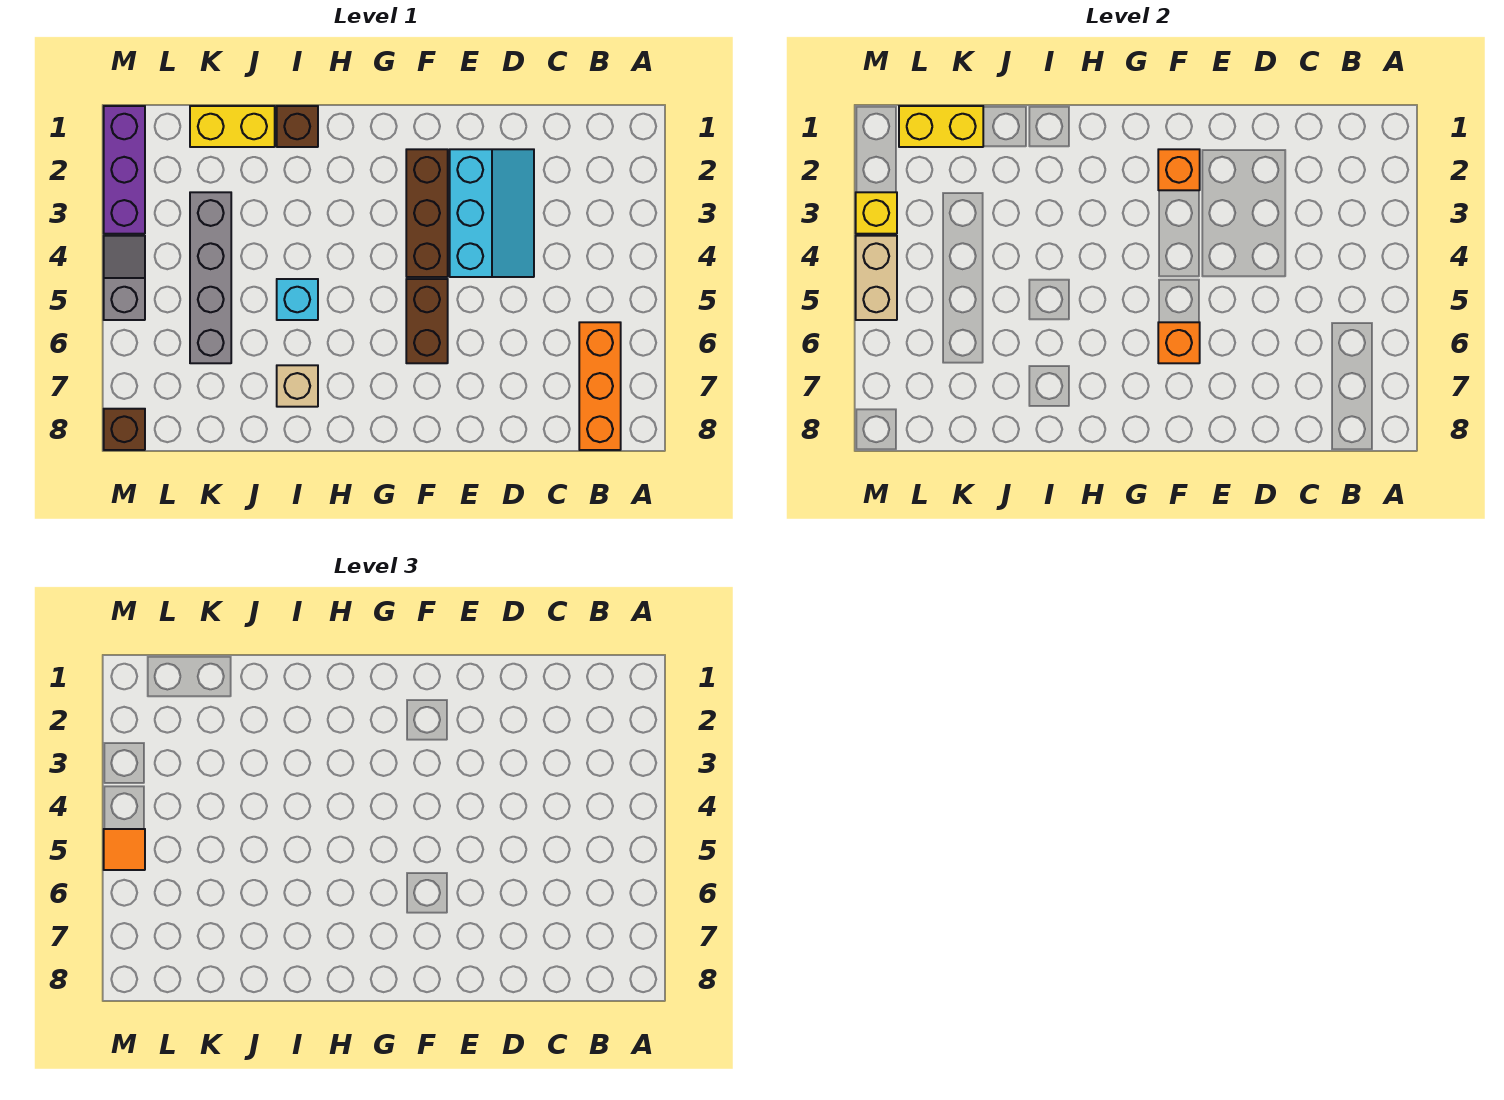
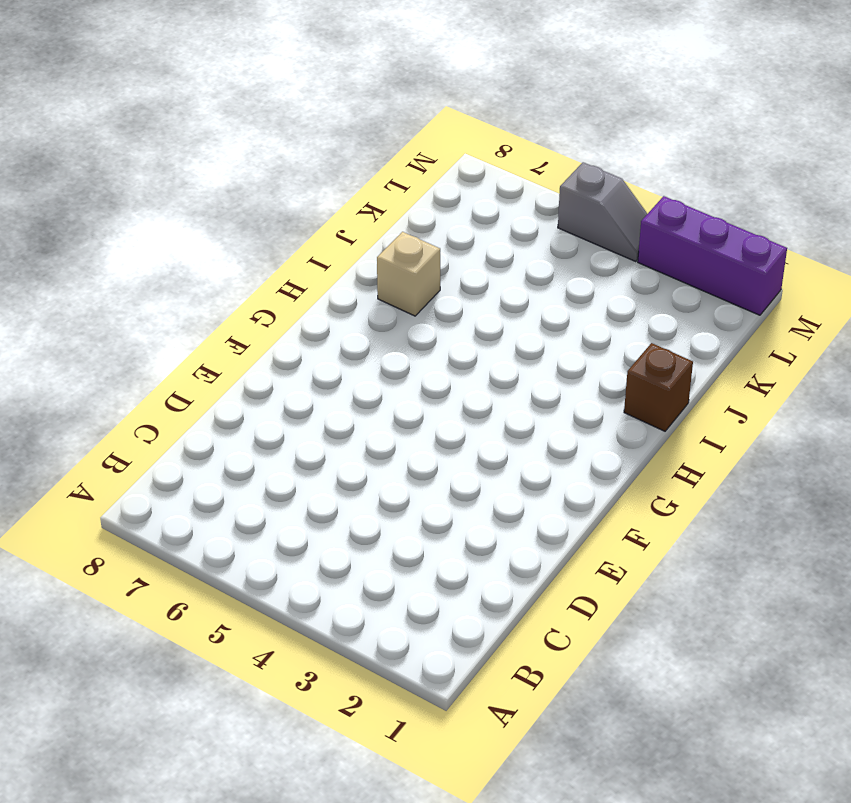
none -> orange 1x3 brick [579,322,621,450]
none -> cyan 2x3 slope [450,149,534,277]
none -> brown 1x3 brick [406,149,448,277]

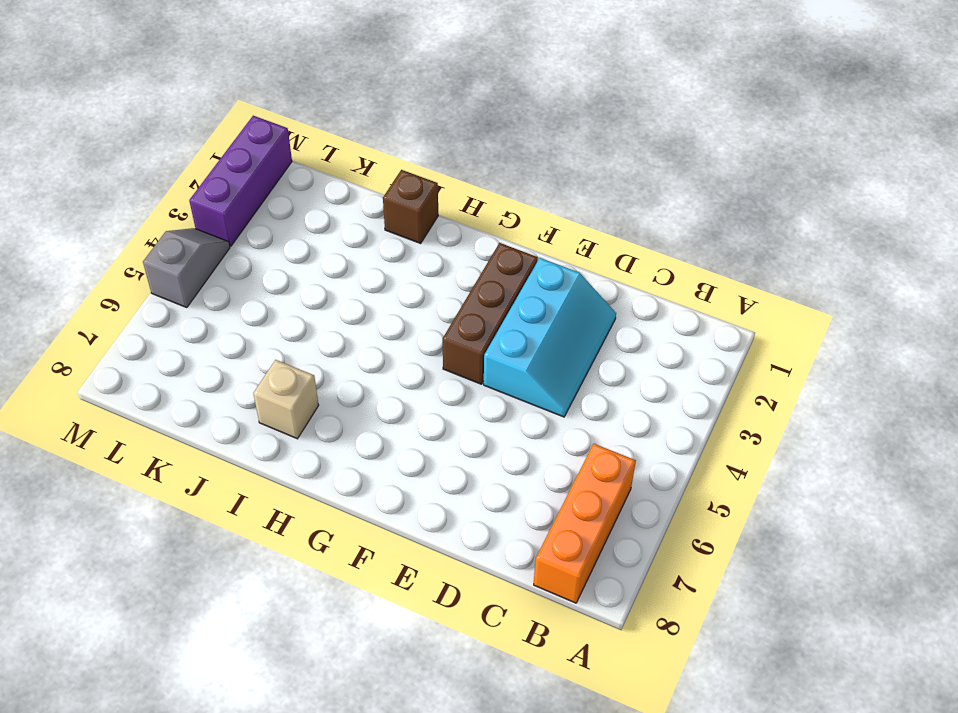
none -> brown 1x2 brick [406,279,448,363]
none -> cyan 1x1 brick [277,279,318,320]
none -> yellow 1x2 brick [190,106,275,147]

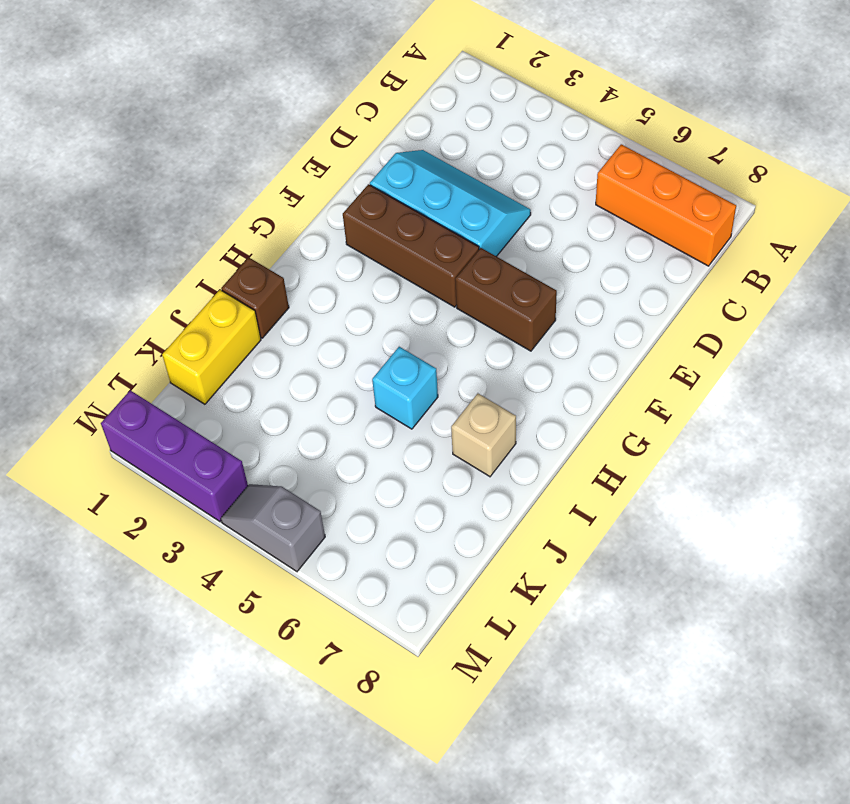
none -> grey 1x4 brick [190,192,231,363]
none -> brown 1x1 brick [104,409,145,450]
none -> orange 1x1 brick [1158,149,1200,190]

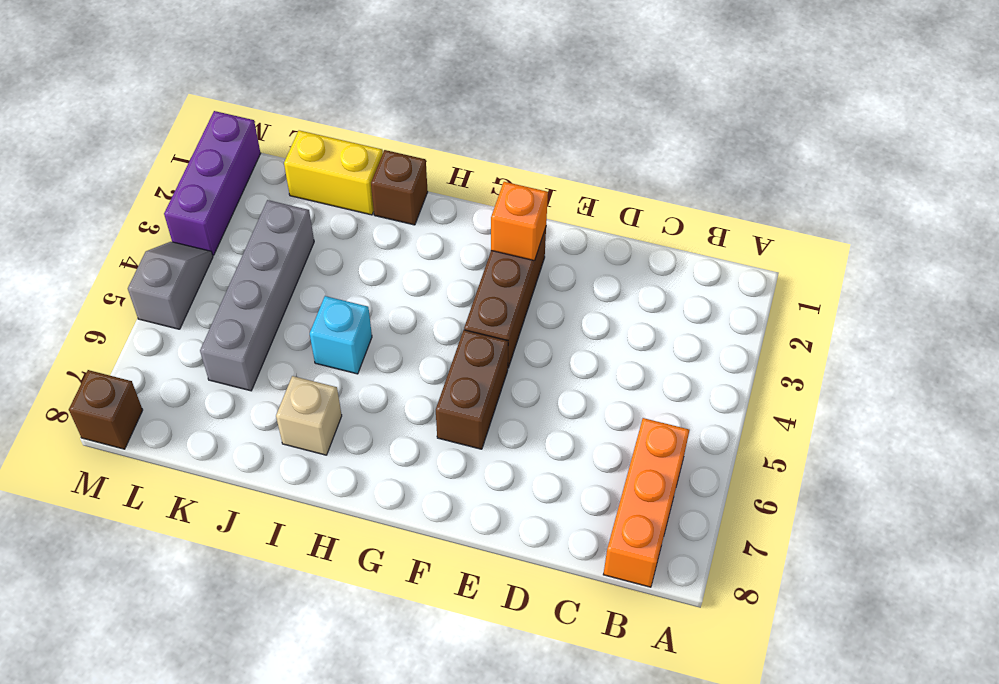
none -> cyan 2x3 slope [450,149,534,277]
none -> orange 1x1 brick [1158,322,1200,363]
none -> yellow 1x2 brick [899,106,983,147]

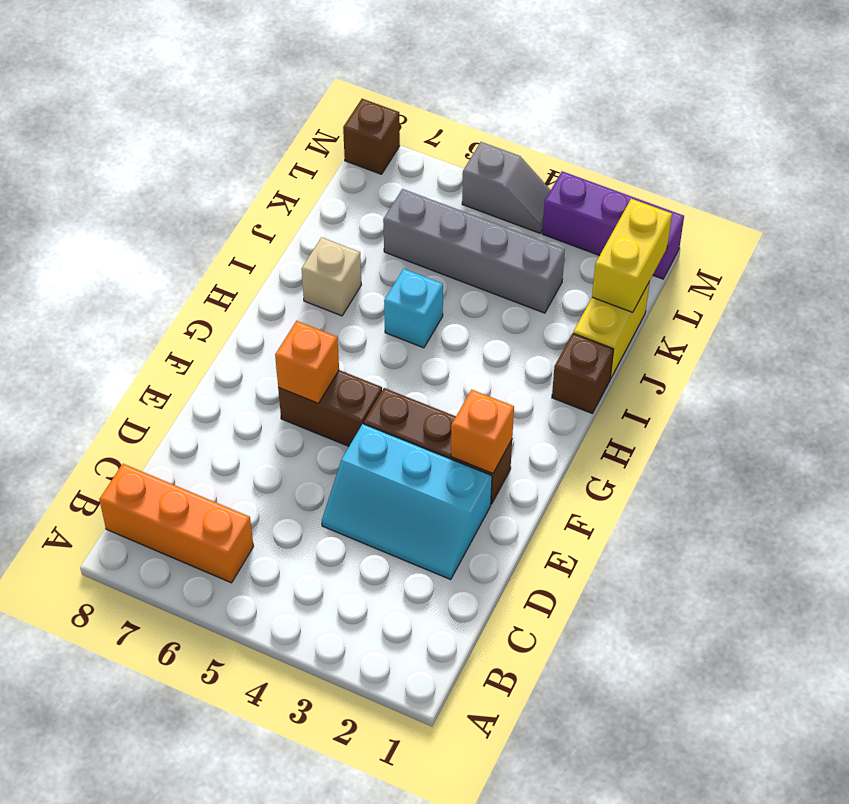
none -> yellow 1x1 brick [856,192,897,234]
none -> tan 1x2 brick [856,236,897,320]
none -> orange 1x1 tile [104,829,145,870]

